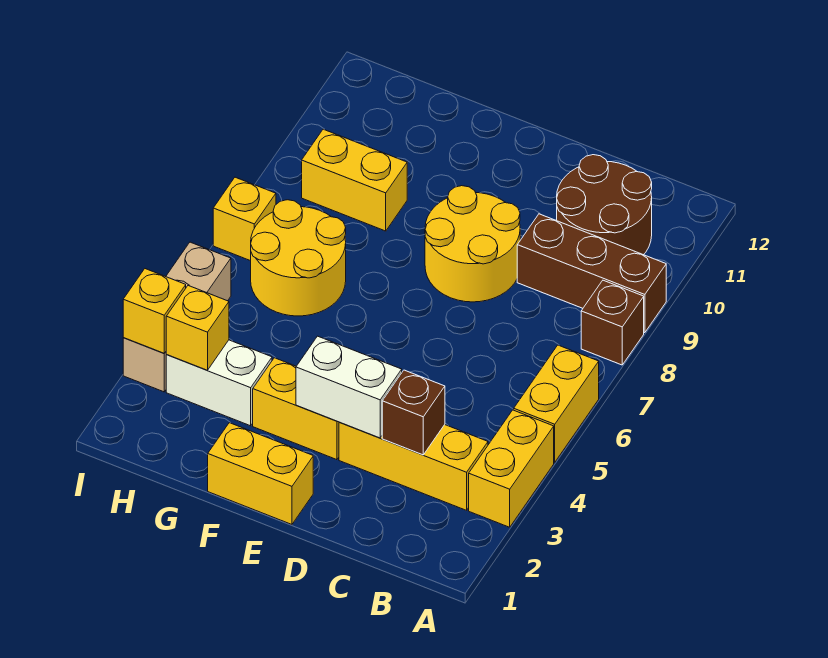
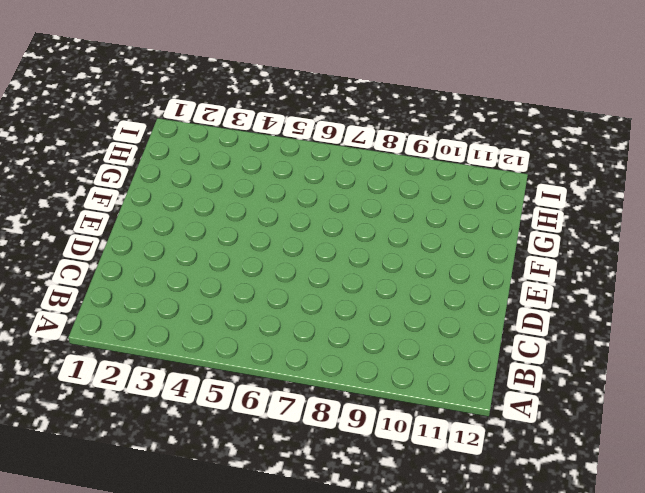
none -> yellow 1x2 brick [469,410,554,527]
none -> yellow 1x2 brick [514,345,599,462]
none -> brown 1x1 brick [581,280,644,365]

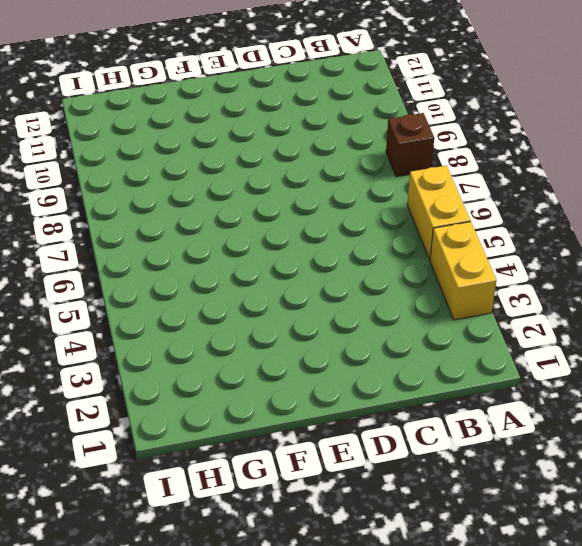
none -> brown 1x3 brick [517,214,666,333]
none -> yellow 1x3 brick [339,422,488,510]
none -> brown 2x2 round brick [557,155,652,255]

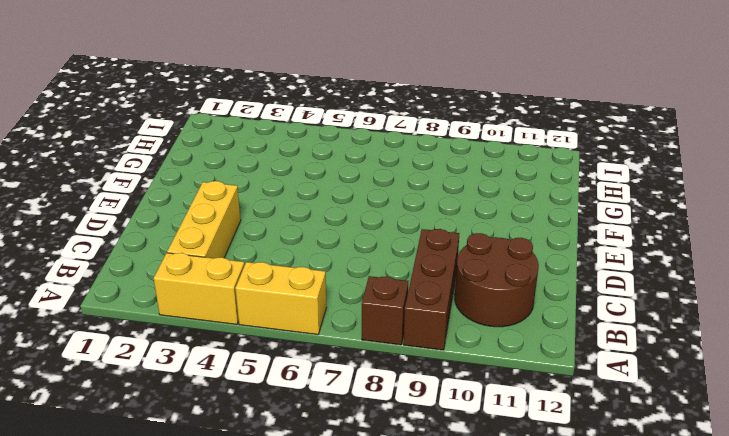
none -> yellow 2x2 round brick [425,186,520,302]
none -> yellow 1x2 brick [208,423,313,524]
none -> yellow 1x2 brick [253,358,339,460]

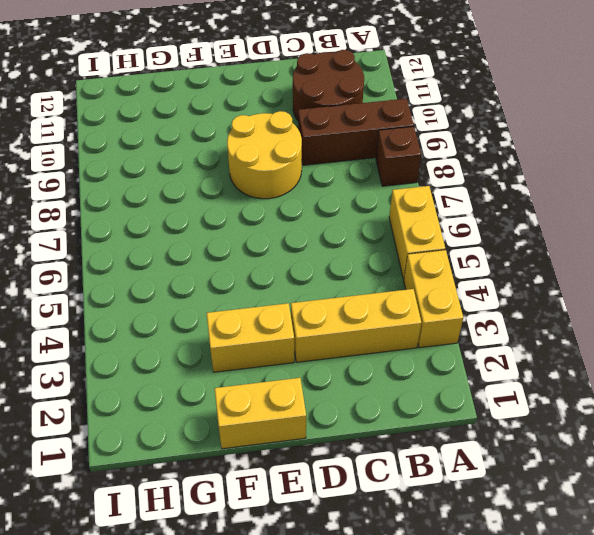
none -> white 1x2 brick [166,340,272,426]
none -> yellow 2x2 round brick [251,200,346,316]
none -> yellow 1x2 brick [302,129,407,231]

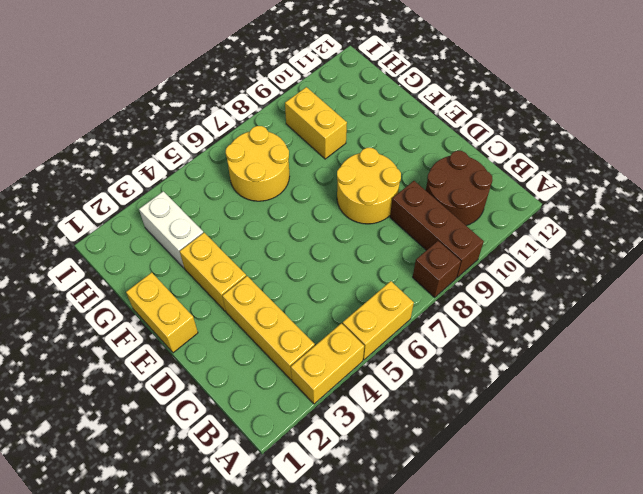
none -> tan 1x3 brick [123,242,231,392]
none -> yellow 1x1 brick [213,177,276,261]
none -> brown 1x1 brick [382,370,445,455]

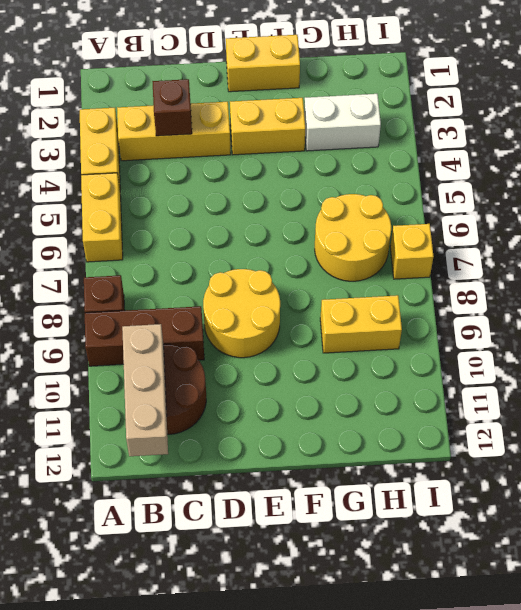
tan 1x3 brick [122,324,168,456] -> tan 1x3 brick moved to [123,242,231,392]
none -> white 1x2 brick [296,336,402,438]
none -> yellow 1x1 brick [166,286,229,370]
none -> yellow 1x1 brick [123,269,186,353]

